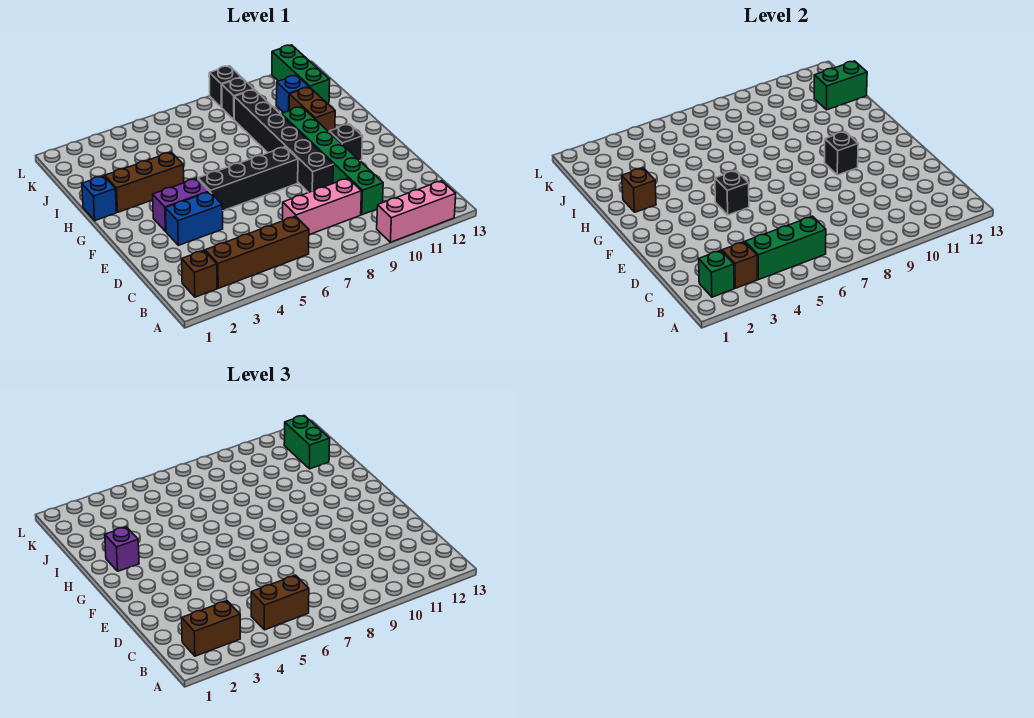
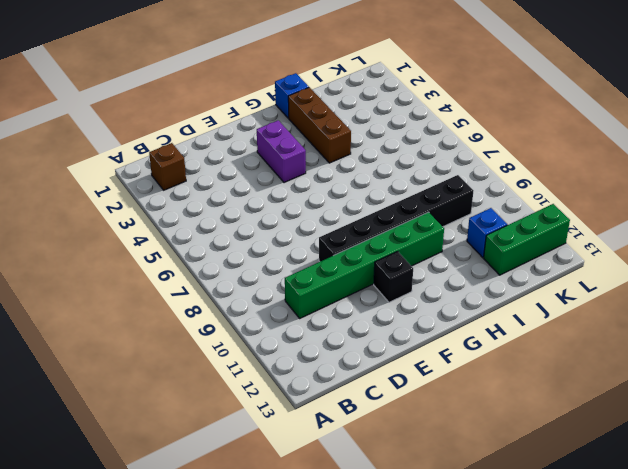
none -> pink 1x3 brick [377,181,456,242]
none -> brown 1x4 brick [205,216,309,288]
none -> pink 1x3 brick [283,178,361,235]

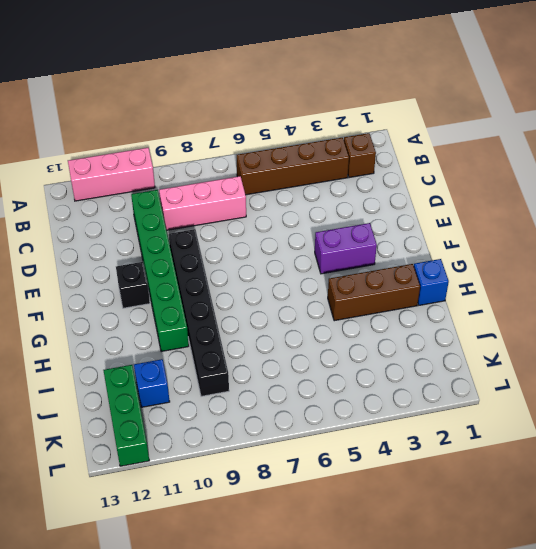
none -> blue 1x2 brick [165,192,223,245]
none -> black 1x4 brick [198,147,298,211]
none -> brown 1x2 brick [289,87,335,132]

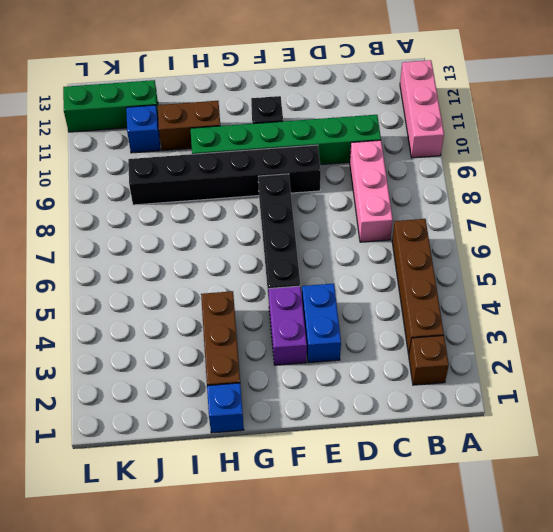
none -> black 1x1 brick [222,78,254,119]
none -> black 1x1 brick [209,66,241,108]
none -> green 1x1 brick [699,250,734,297]

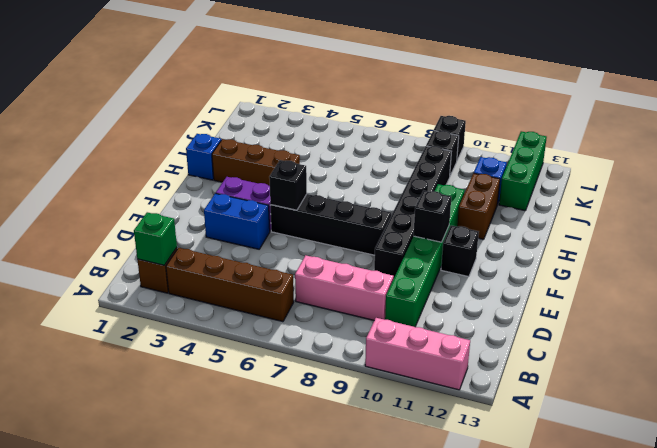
none -> brown 1x1 brick [722,242,757,288]
none -> green 1x3 brick [745,216,826,280]
none -> brown 1x1 brick [622,168,656,212]

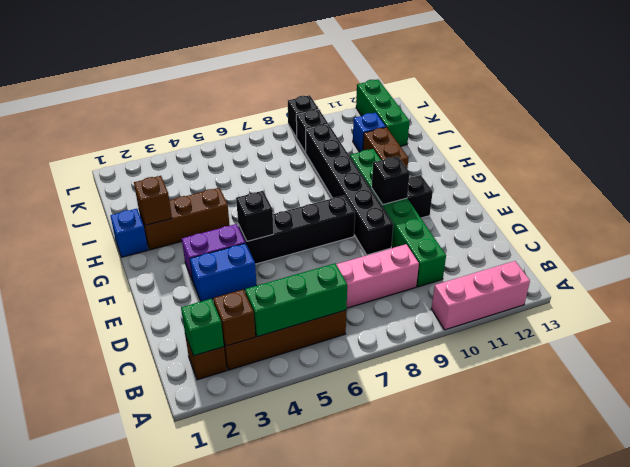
none -> green 1x2 brick [814,61,867,110]
none -> brown 1x2 brick [182,601,240,656]
none -> brown 1x2 brick [251,575,309,630]

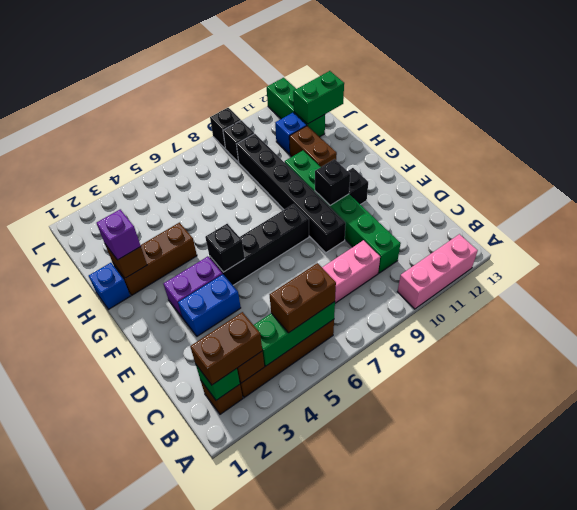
none -> green 1x2 brick [284,416,330,469]

